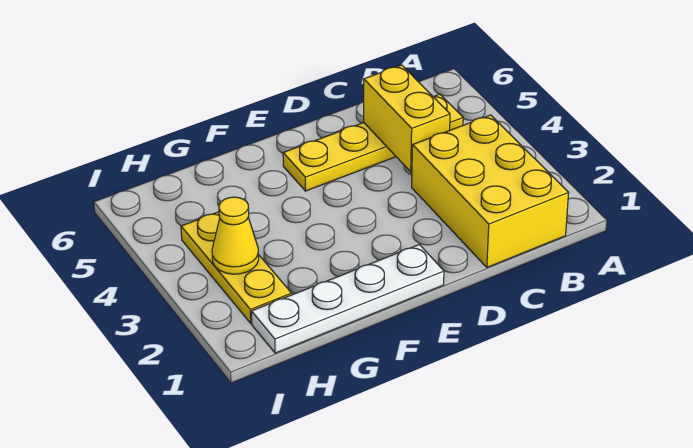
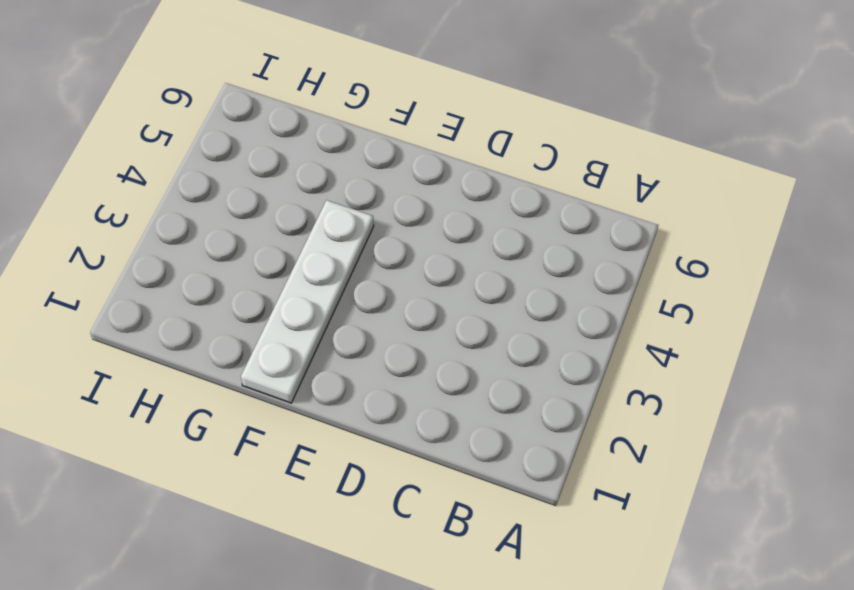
white 1x4 plate [241,200,374,403] -> white 1x4 plate turned to [251,244,444,353]
none -> yellow 2x3 brick [412,115,569,267]
none -> yellow 1x4 plate [283,94,463,191]

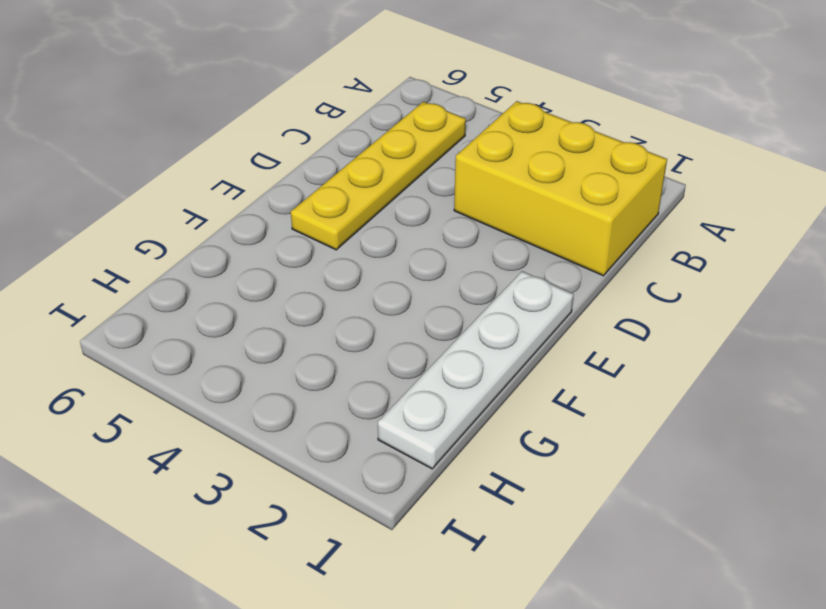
none -> yellow 1x3 plate [181,212,292,323]
none -> yellow 1x2 brick [363,65,450,172]

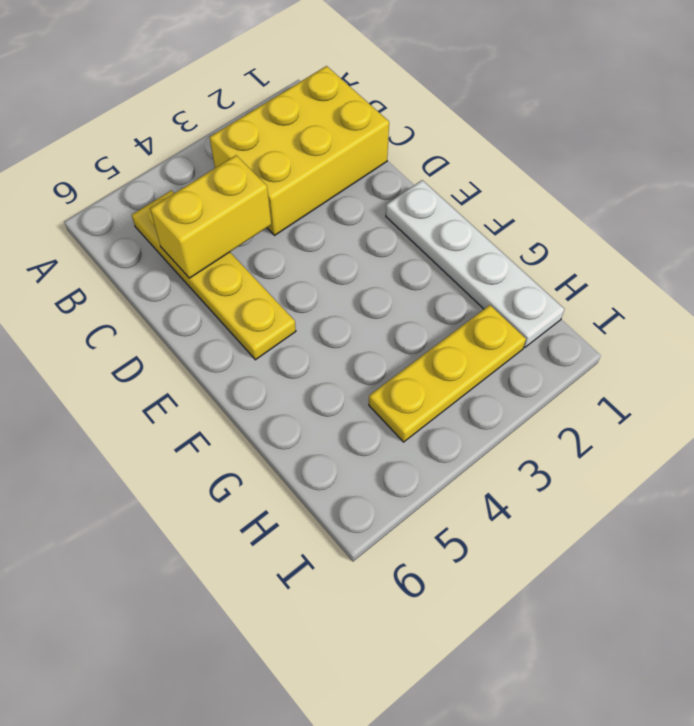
none -> yellow 1x1 cone [212,197,259,274]

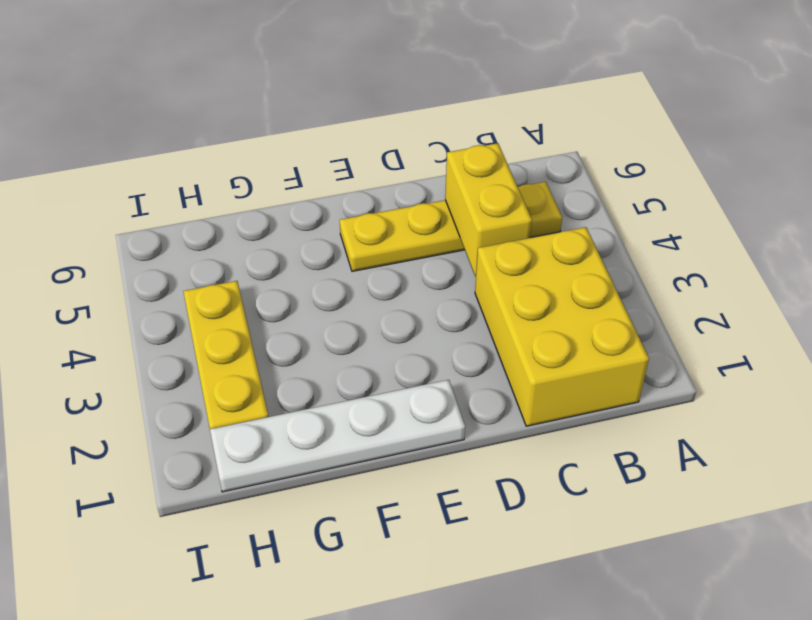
none -> yellow 1x1 cone [212,197,259,274]

